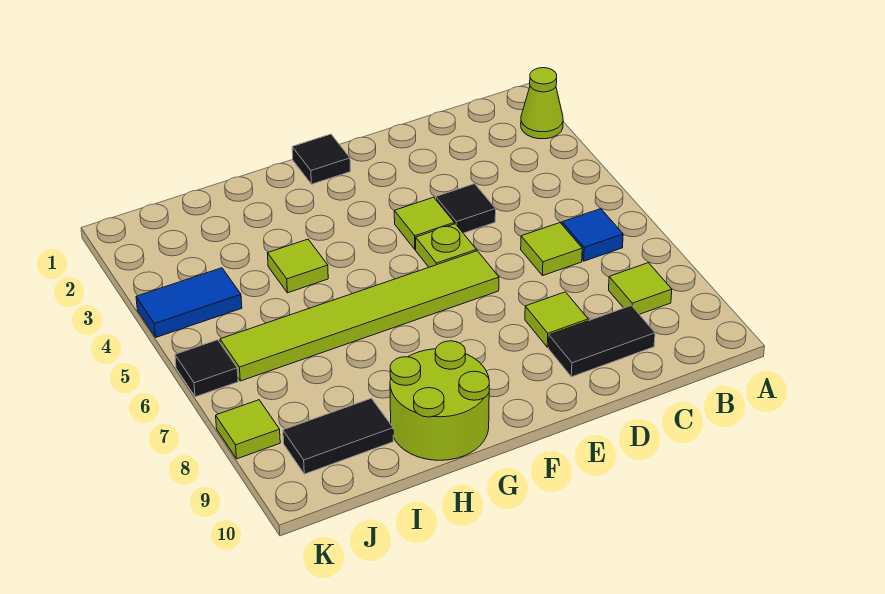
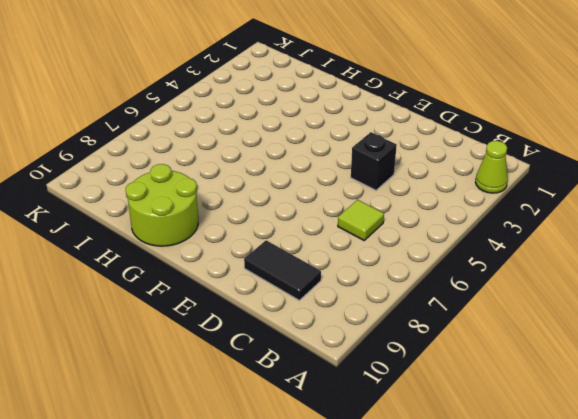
black 1x1 brick [351,132,397,190] -> black 1x1 tile [436,184,496,233]
none -> blue 1x1 tile [562,209,623,261]
none -> lime 1x1 tile [609,263,672,314]
none -> lime 1x1 tile [525,292,588,347]

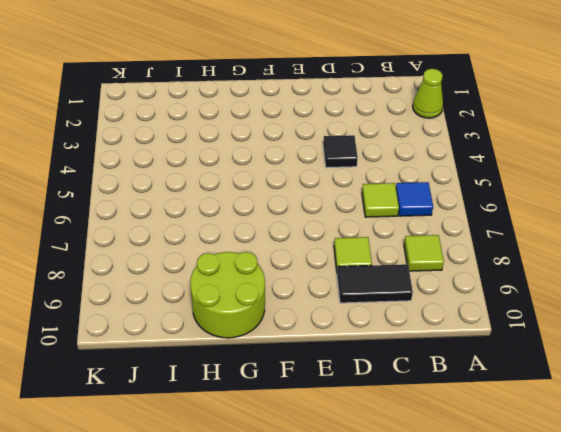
none -> lime 1x1 tile [394,197,454,249]
none -> lime 1x1 plate [416,224,476,267]
none -> lime 1x6 tile [220,251,499,381]

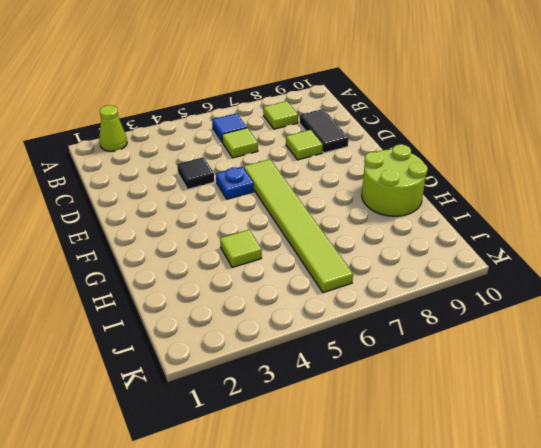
blue 1x1 plate [216,167,254,199] -> lime 1x1 plate [416,224,476,267]
none -> lime 1x1 tile [394,197,454,249]
none -> black 1x1 tile [292,134,350,184]
none -> black 1x2 tile [283,398,393,474]

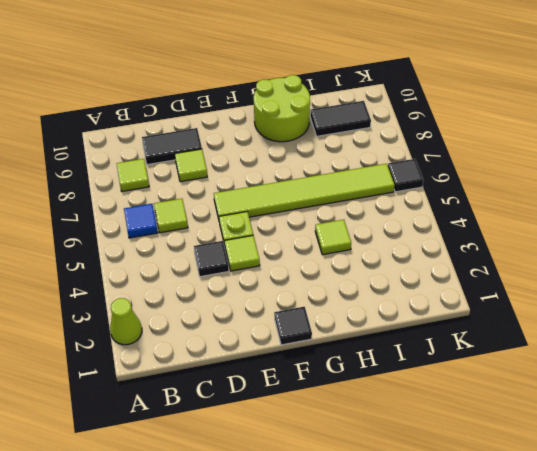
none -> blue 1x2 tile [136,268,242,337]
none -> lime 1x1 tile [216,400,280,459]

